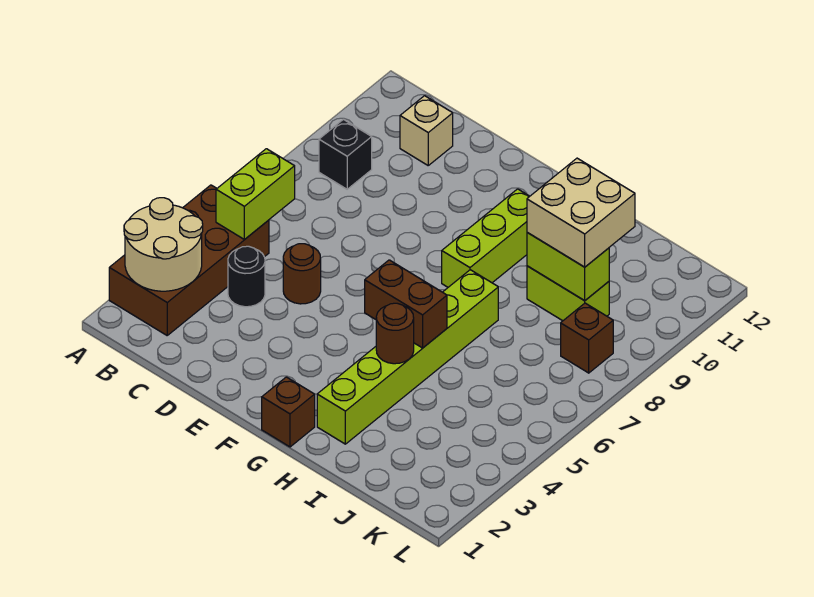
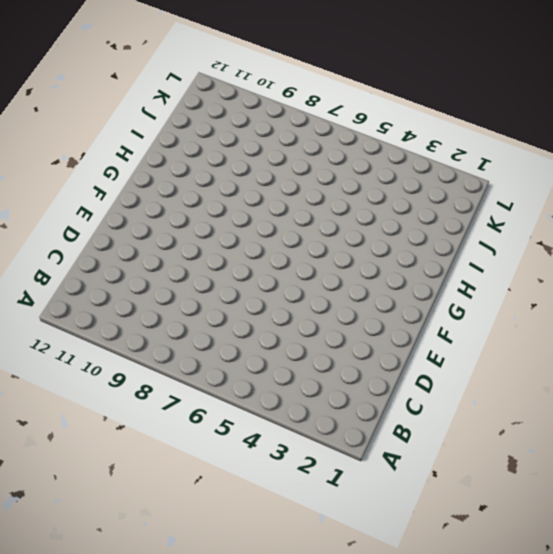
none -> brown 2x4 brick [109,185,269,335]
none -> black 1x1 brick [319,120,372,189]
none -> black 1x1 round brick [228,246,265,307]

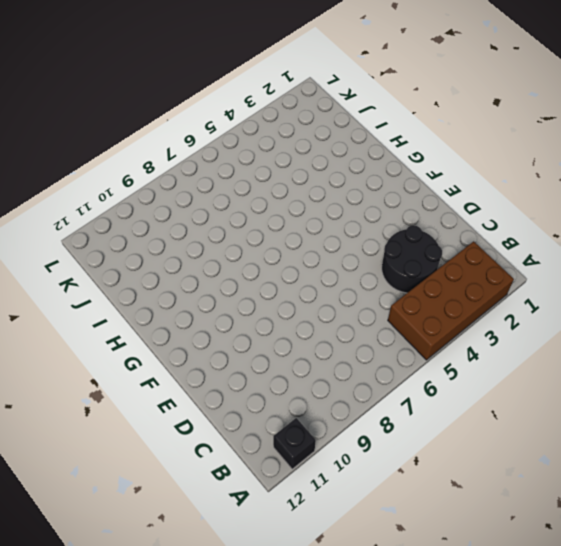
black 1x1 brick [273,418,316,469] -> black 1x1 brick moved to [319,120,372,189]
black 2x2 round brick [382,225,442,293] -> black 1x1 round brick [228,246,265,307]
none -> tan 1x1 brick [400,96,453,165]
none -> brown 1x1 round brick [283,244,321,304]
none -> brown 1x1 brick [262,377,315,447]

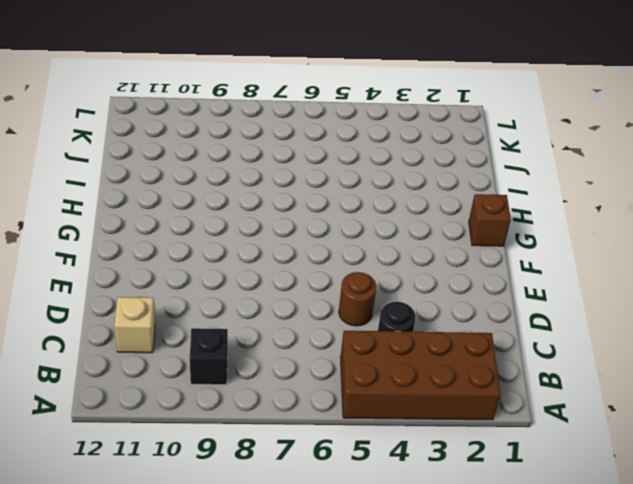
none -> lime 1x3 brick [442,189,530,287]
none -> lime 1x6 brick [317,270,498,444]
none -> lime 1x2 brick [527,266,609,321]

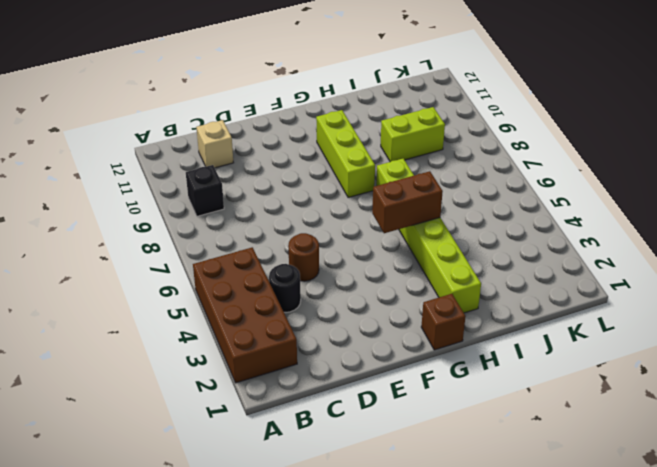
none -> brown 1x1 brick [561,303,613,373]
none -> tan 2x2 round brick [124,198,203,291]
none -> lime 1x2 brick [216,149,295,240]

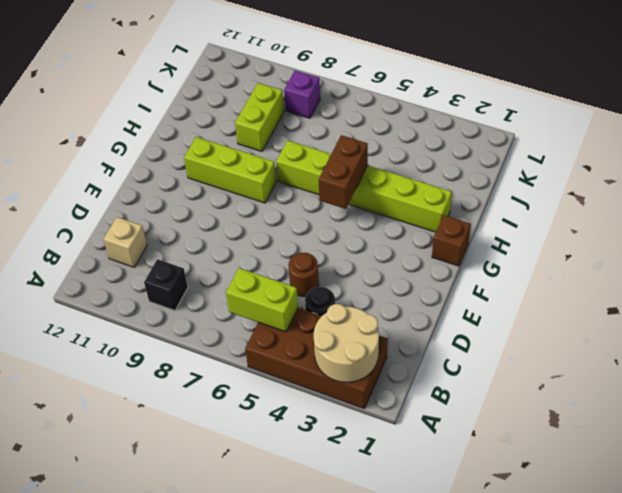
purple 1x1 brick [284,71,320,118] -> brown 1x1 brick [561,303,613,373]
none -> brown 1x1 round brick [376,303,414,364]
none -> lime 1x2 brick [527,233,609,301]
none -> tan 2x2 brick [527,158,635,267]

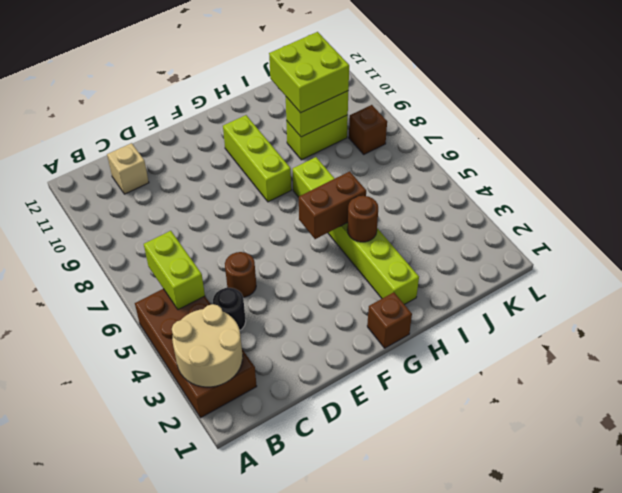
lime 2x2 brick [269,32,349,113] -> tan 2x2 brick [527,158,635,267]
none -> black 1x1 brick [319,120,372,189]

